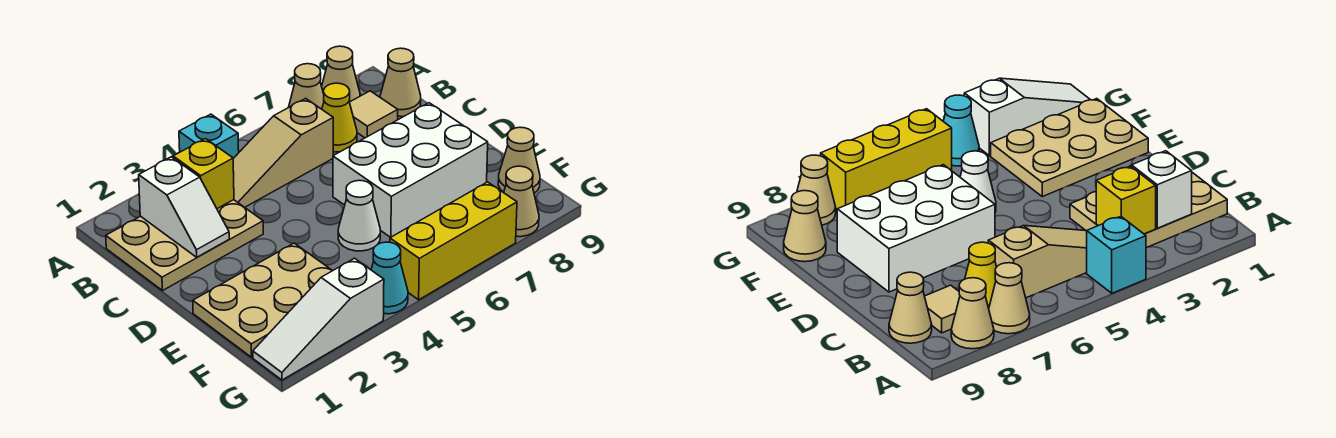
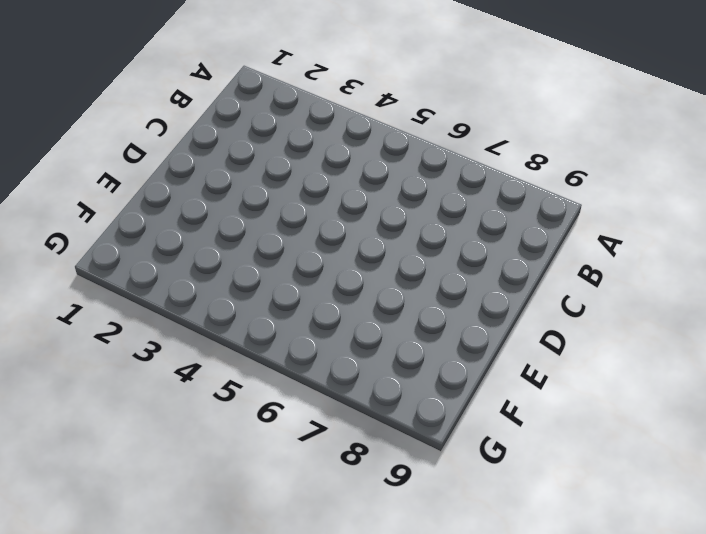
none -> cyan 1x1 brick [179,114,239,158]
none -> tan 1x1 cone [289,64,324,109]
none -> tan 1x1 cone [322,46,360,102]

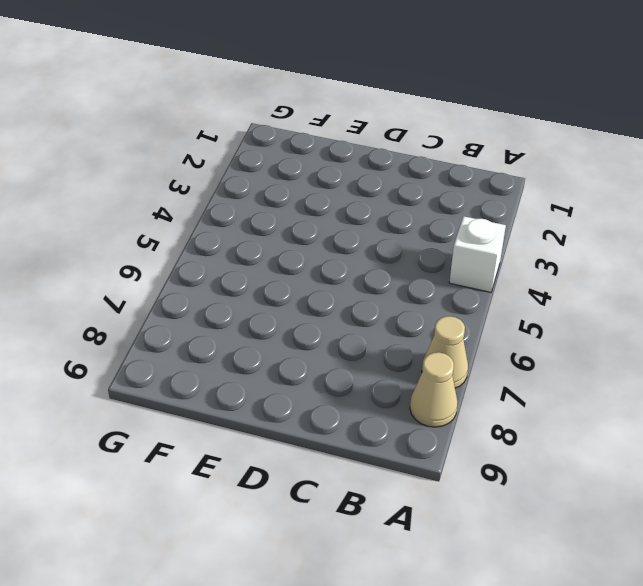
white 1x1 brick [449,216,506,292] -> cyan 1x1 brick [179,114,239,158]
none -> tan 2x3 plate [106,200,263,291]
none -> tan 1x3 slope [233,98,333,207]
none -> yellow 1x1 cone [322,83,357,152]

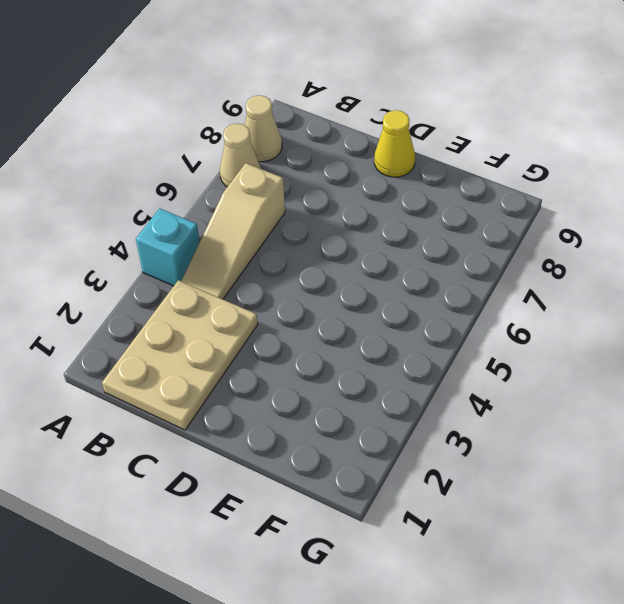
yellow 1x1 cone [374,110,415,177] -> yellow 1x1 cone moved to [322,83,357,152]
none -> tan 1x1 tile [350,91,398,138]
none -> tan 1x1 cone [380,48,421,117]
none -> white 2x3 brick [333,103,488,237]

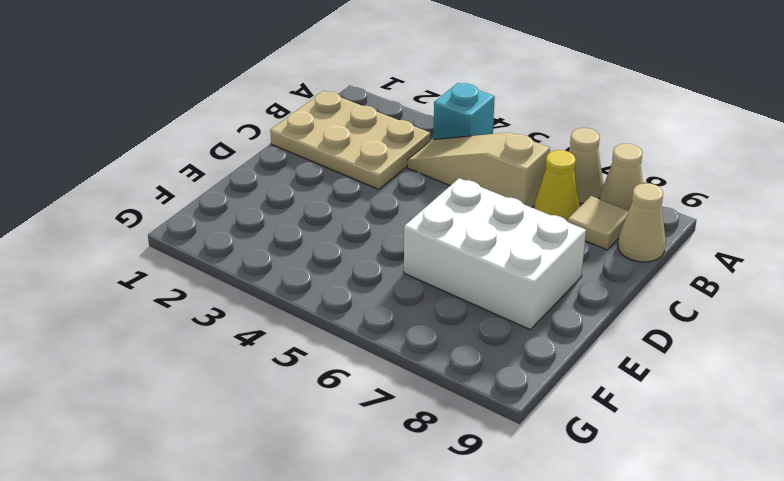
none -> tan 2x3 plate [193,243,332,357]
none -> white 1x1 cone [338,180,380,251]
none -> tan 1x1 cone [498,127,540,193]

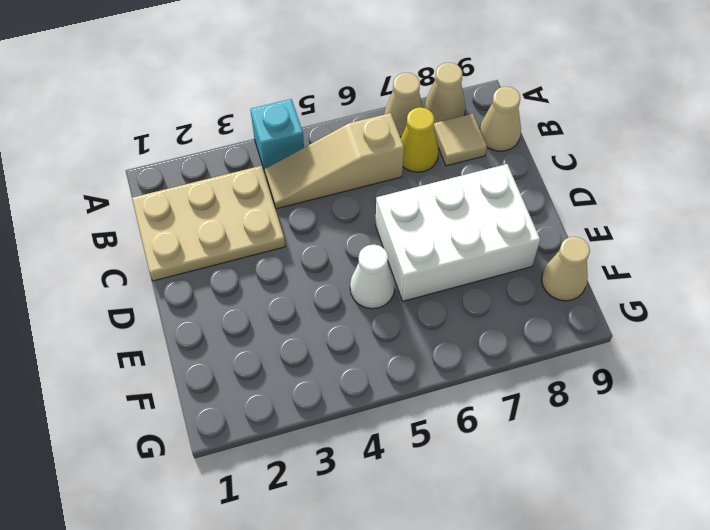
none -> tan 2x3 plate [193,243,332,357]
none -> white 1x3 slope [253,258,384,380]
none -> cyan 1x1 cone [371,242,408,314]

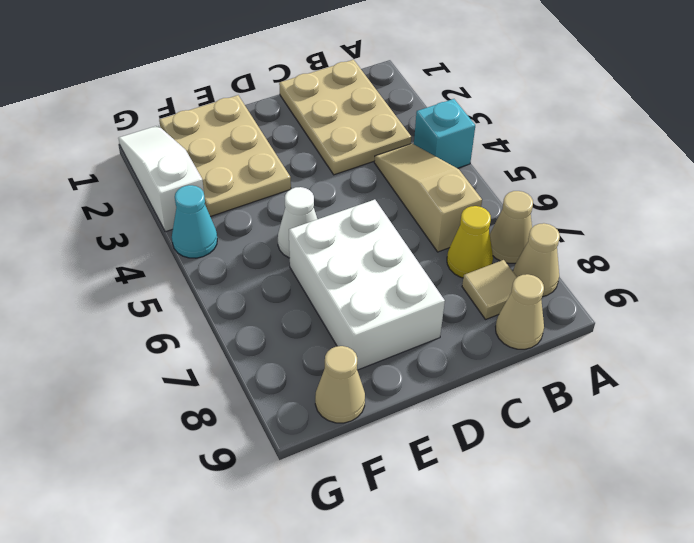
none -> yellow 1x3 brick [390,182,517,300]
none -> tan 1x1 cone [503,166,539,237]
none -> white 1x2 slope [139,157,229,257]

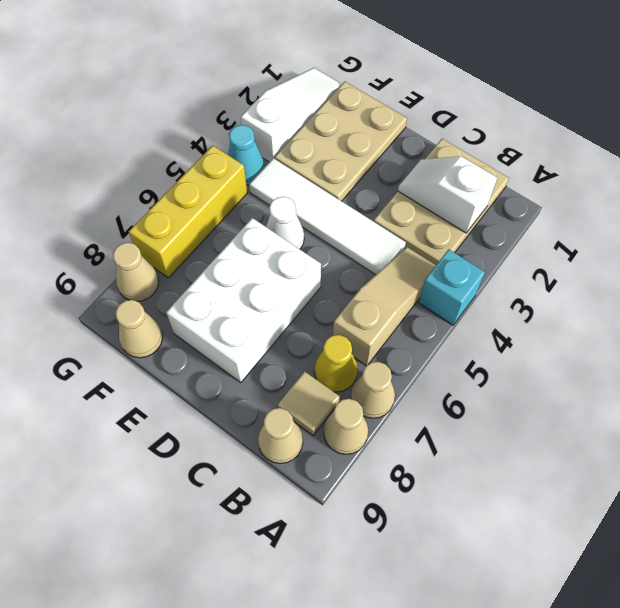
white 1x4 tile [249,158,406,275] -> none
none -> yellow 1x1 brick [173,139,234,209]

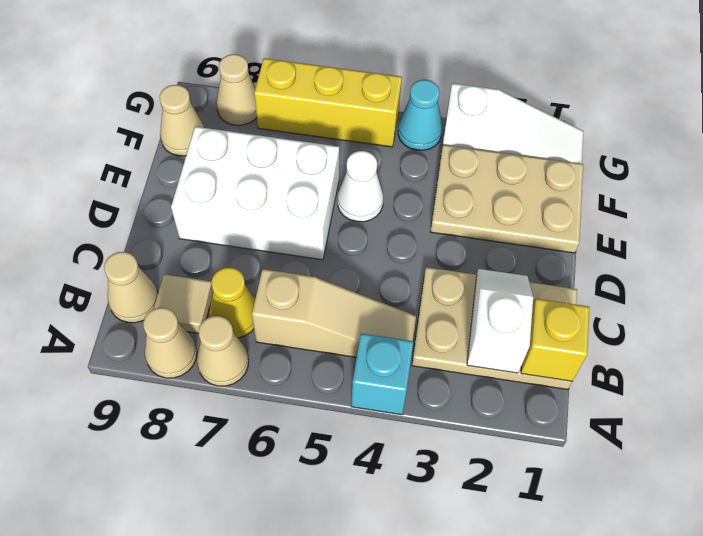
yellow 1x1 brick [521,299,589,381] -> yellow 1x1 brick moved to [173,139,234,209]

